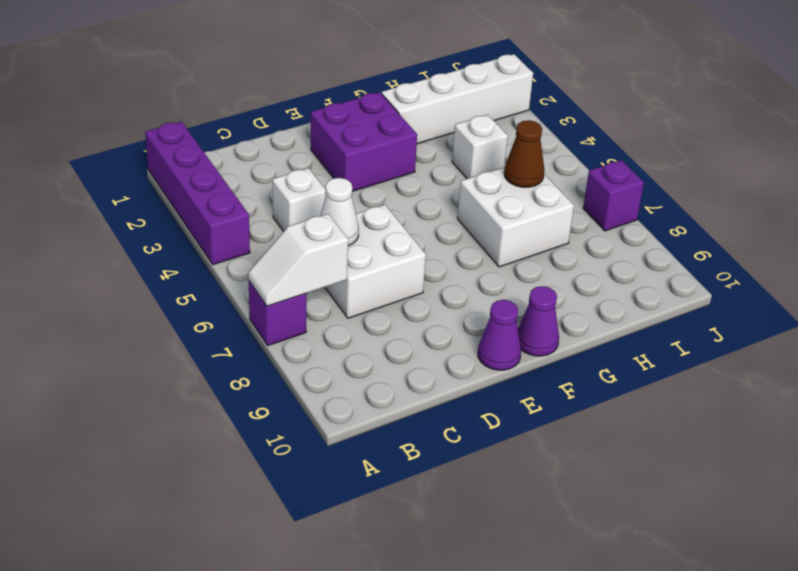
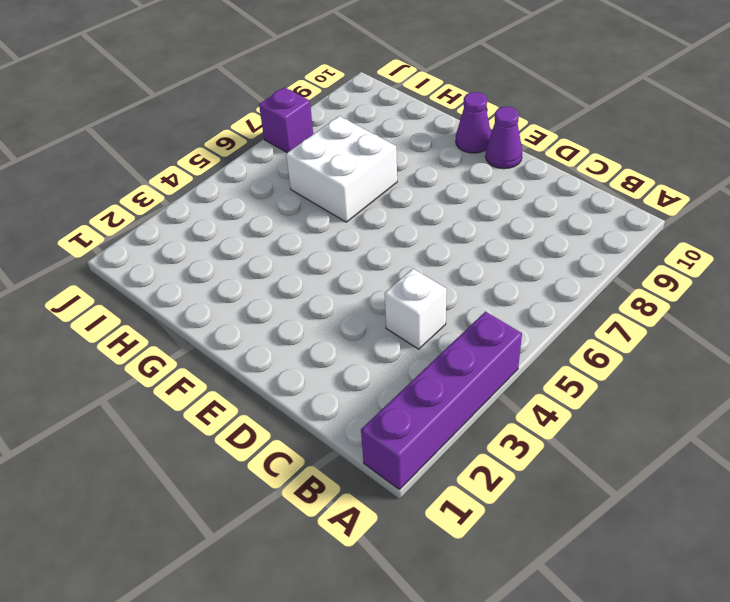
none -> purple 1x1 brick [249,281,306,346]
none -> white 2x2 brick [325,205,426,318]
none -> purple 2x2 brick [311,92,417,191]

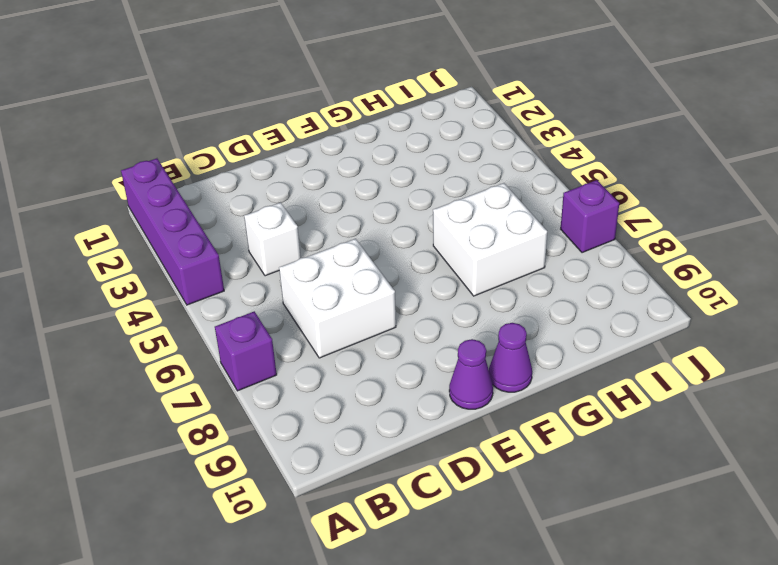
none -> purple 2x2 brick [311,92,417,191]
none -> white 1x4 brick [382,54,533,144]
none -> white 1x1 brick [452,115,508,179]

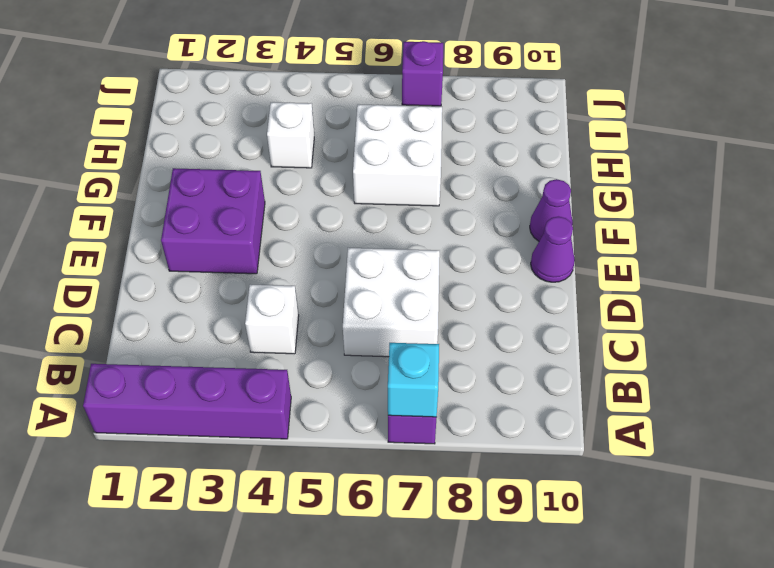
cyan 1x1 brick [388,343,439,417] -> white 1x2 slope [248,214,348,306]
none -> white 1x4 brick [382,54,533,144]
none -> white 1x1 cone [320,178,359,246]
none -> brown 1x1 cone [504,120,545,187]

